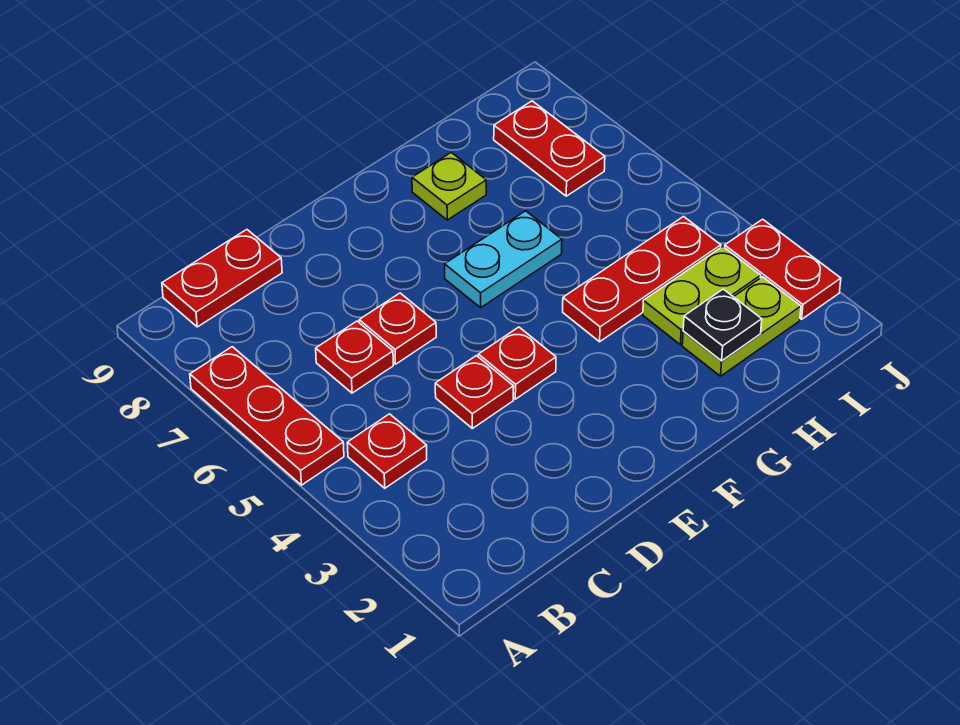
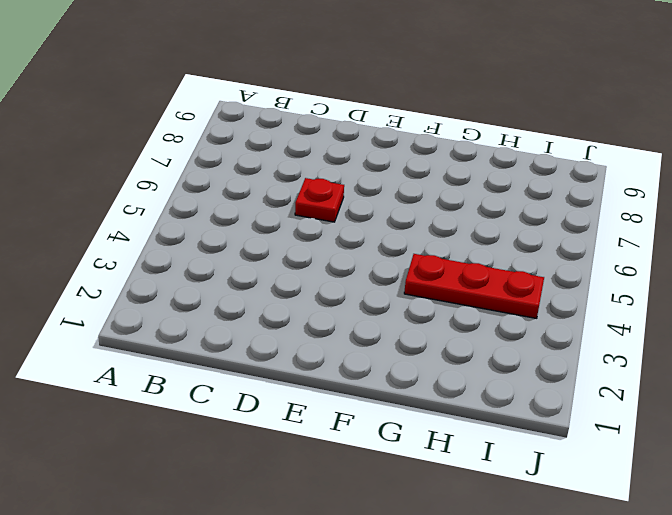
none -> red 1x3 plate [190,347,344,485]
none -> red 1x1 plate [347,414,427,488]
none -> red 1x2 plate [162,230,282,327]

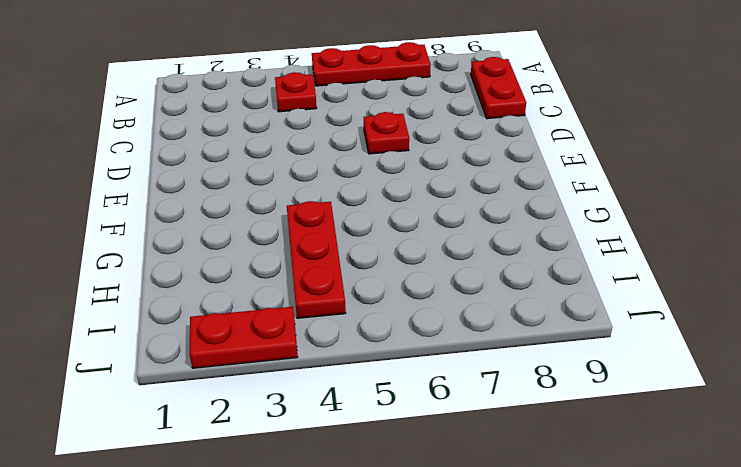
none -> red 1x1 plate [316,321,393,393]
none -> red 1x1 plate [435,356,514,429]
none -> red 1x1 plate [478,327,556,399]

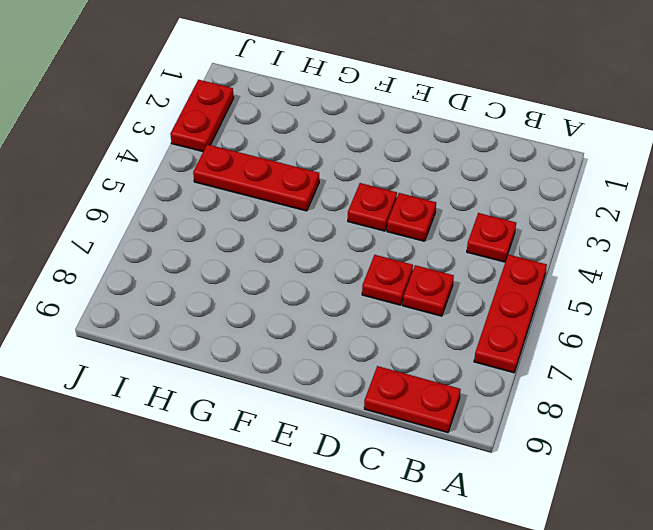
none -> cyan 1x2 plate [445,211,562,308]
none -> lime 1x1 plate [412,152,486,220]
none -> lime 1x2 plate [682,277,801,376]

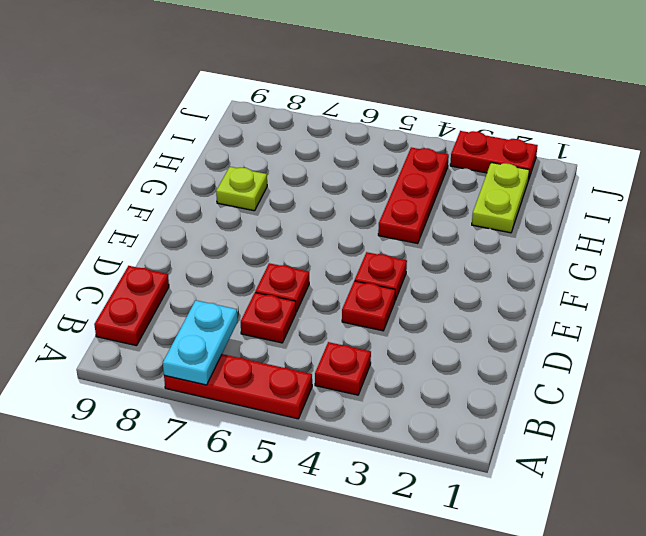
cyan 1x2 plate [163,300,238,385] -> cyan 1x2 plate moved to [445,211,562,308]
none -> lime 1x2 plate [643,246,761,345]
none -> red 1x2 plate [494,101,605,196]
none -> black 1x1 plate [683,289,762,361]

